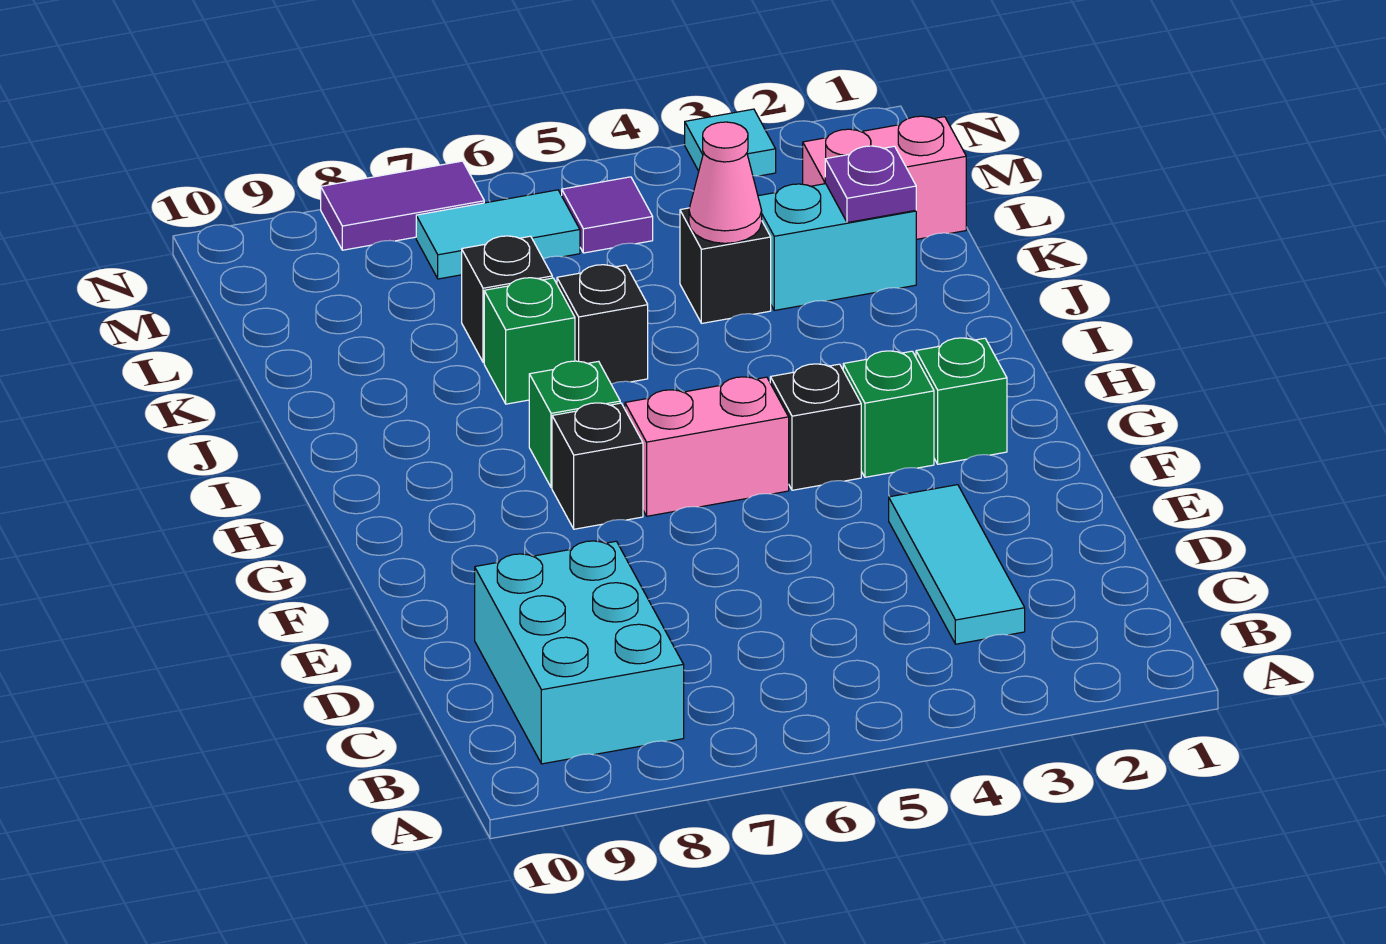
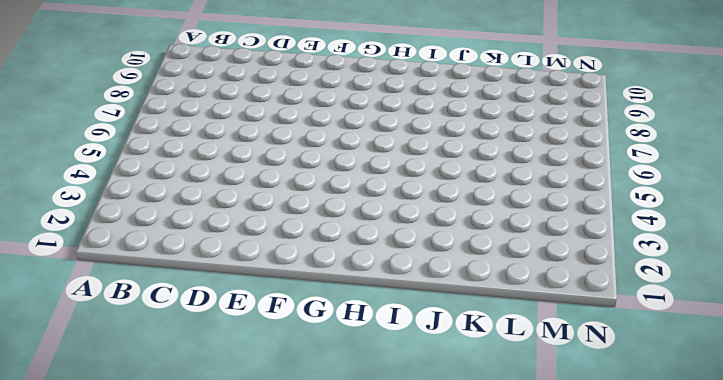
none -> cyan 2x3 brick [475,541,684,764]
none -> cyan 1x3 tile [889,485,1025,644]
none -> green 1x1 brick [916,338,1007,464]

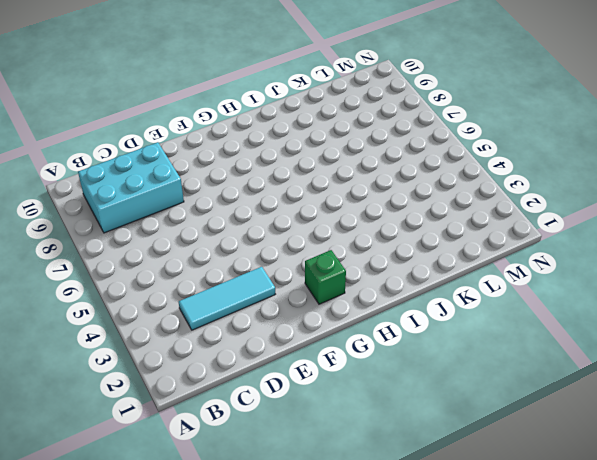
none -> green 1x1 brick [843,351,934,477]
none -> black 1x1 brick [770,364,861,490]
none -> pink 1x2 brick [625,377,789,516]

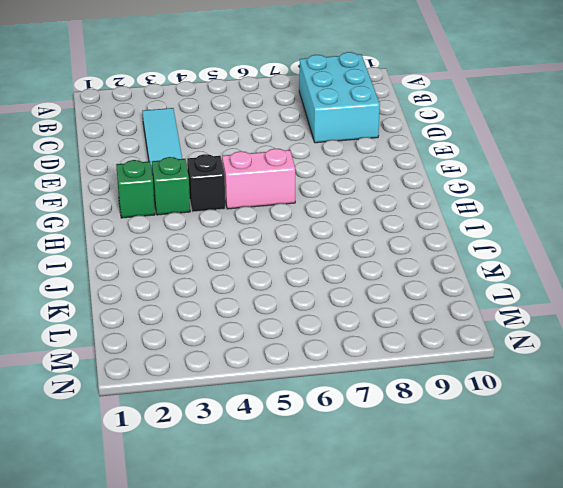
none -> black 1x1 brick [552,403,643,529]
none -> green 1x1 brick [529,361,620,488]
none -> black 1x1 brick [557,265,648,384]

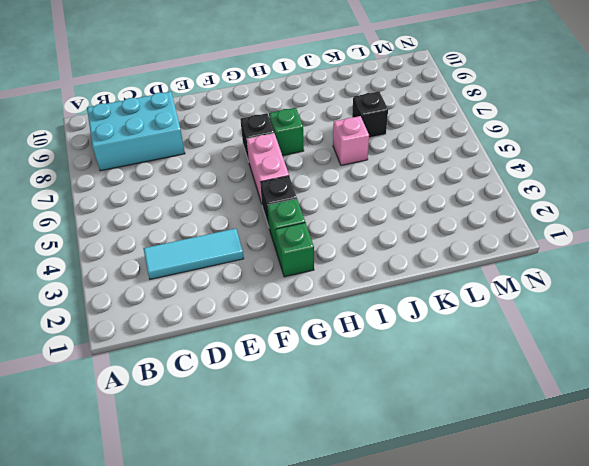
pink 1x1 brick [333,116,369,165] -> black 1x1 brick [557,265,648,384]
none -> green 1x1 brick [484,278,575,404]
none -> cyan 1x2 brick [758,184,916,310]
none -> black 1x1 brick [680,208,771,323]

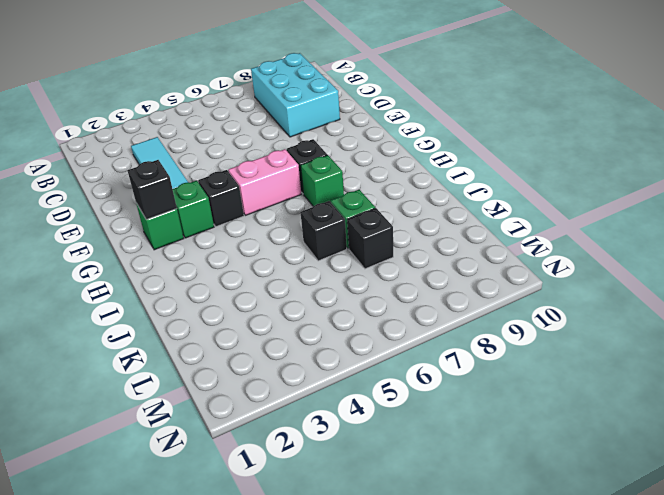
black 1x1 brick [127,160,177,220] -> black 1x1 brick moved to [680,208,771,323]
none -> cyan 1x2 brick [758,184,916,310]
none -> pink 1x2 brick [803,116,966,239]
none -> purple 1x1 tile [562,177,653,253]

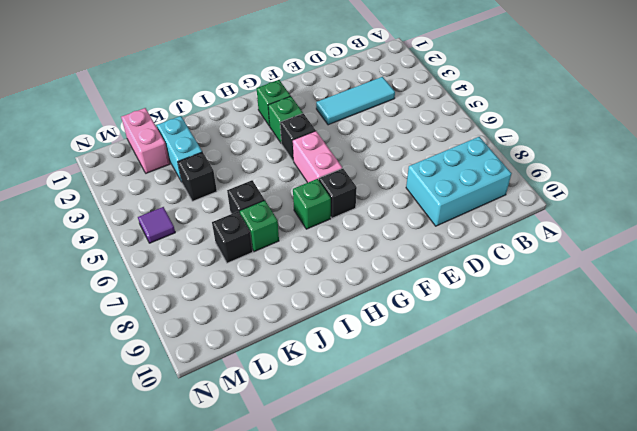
none -> cyan 1x2 tile [416,190,580,279]
none -> cyan 1x1 tile [685,109,776,176]
none -> purple 1x2 tile [321,161,484,250]

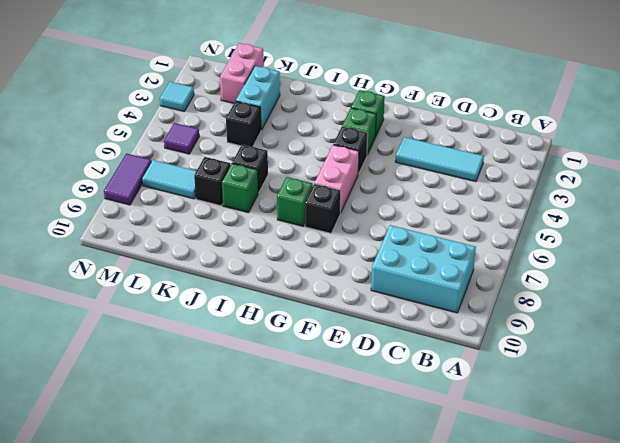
cyan 1x2 tile [142,160,196,199] -> cyan 1x2 tile turned to [416,190,580,279]
none -> purple 1x1 plate [825,146,916,223]
none -> pink 1x1 cone [689,122,762,243]

